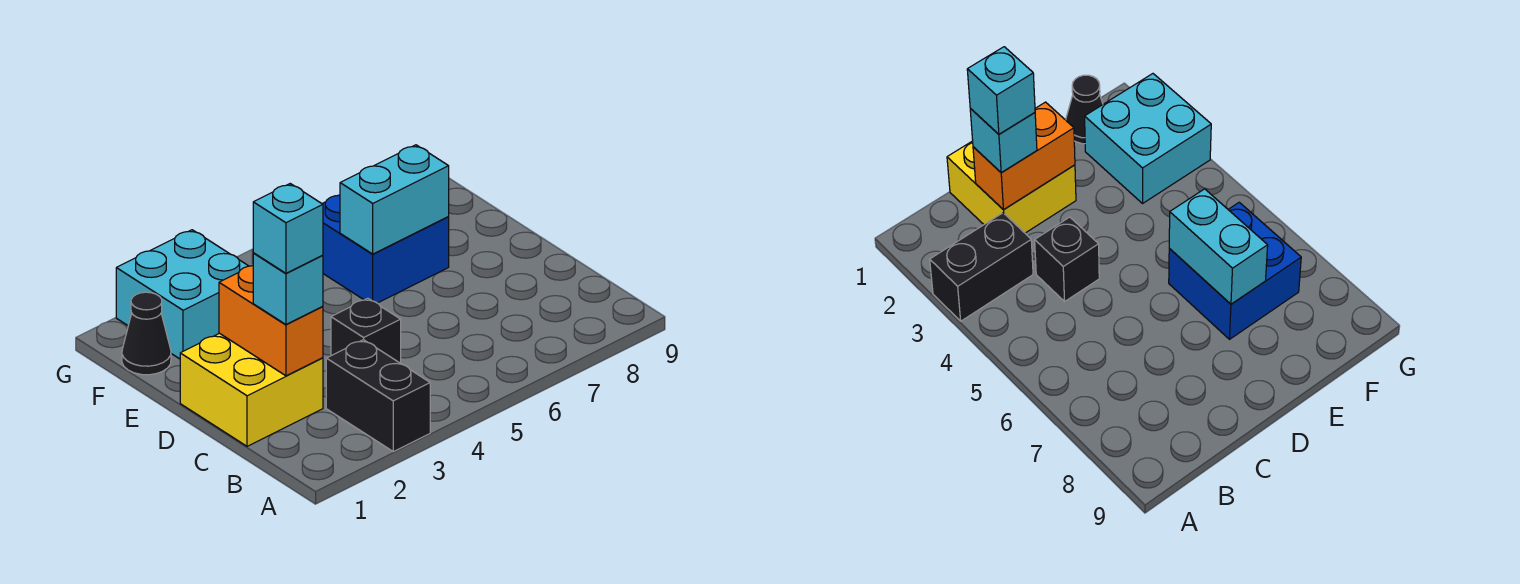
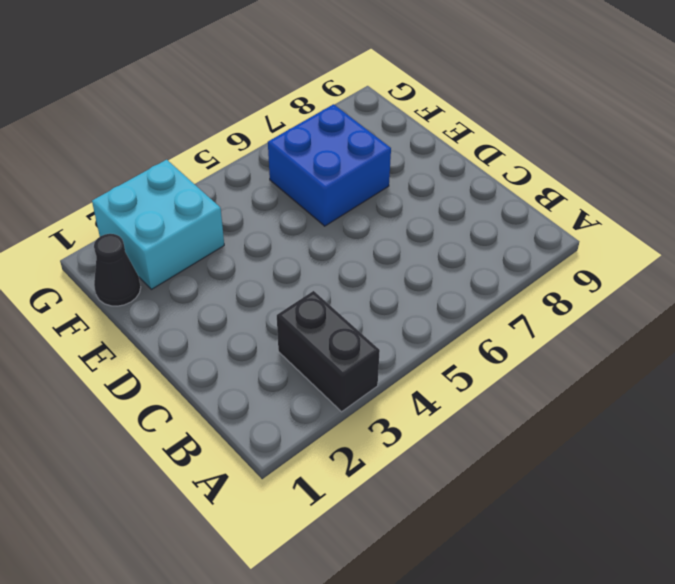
none -> yellow 2x2 brick [180,333,323,446]
none -> black 1x1 brick [331,298,401,363]

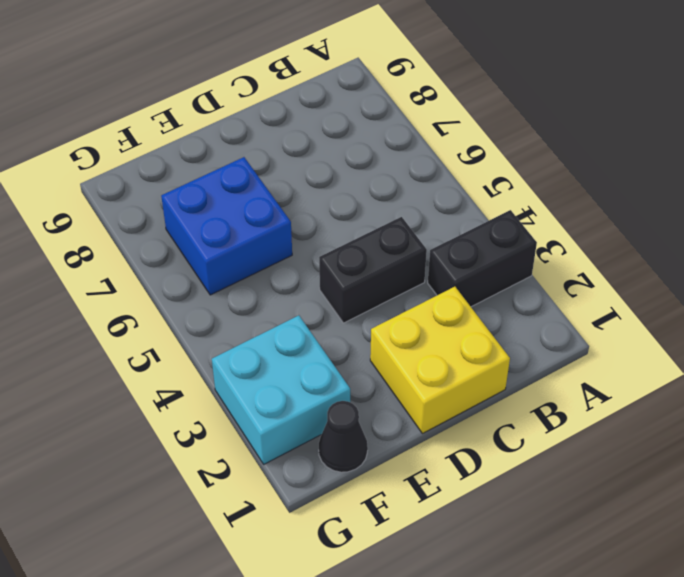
black 1x2 brick [319,217,427,323] -> black 1x1 brick [331,298,401,363]
none -> orange 1x2 brick [219,266,323,376]
none -> cyan 1x2 brick [340,145,449,254]

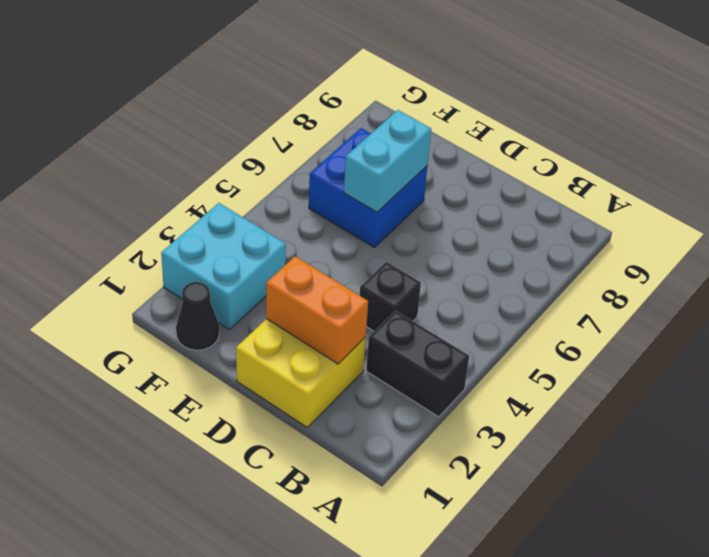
none -> cyan 1x1 brick [253,253,323,324]
none -> cyan 1x1 brick [253,184,323,273]

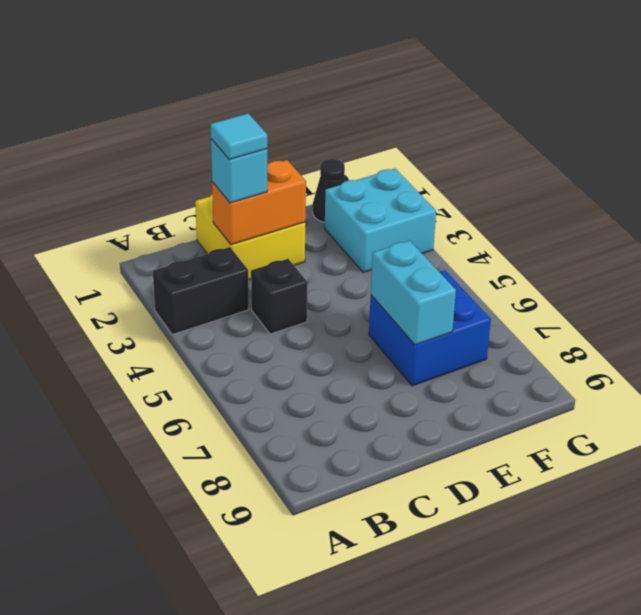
cyan 1x1 tile [210,114,267,160] -> cyan 1x1 brick [253,184,323,273]

